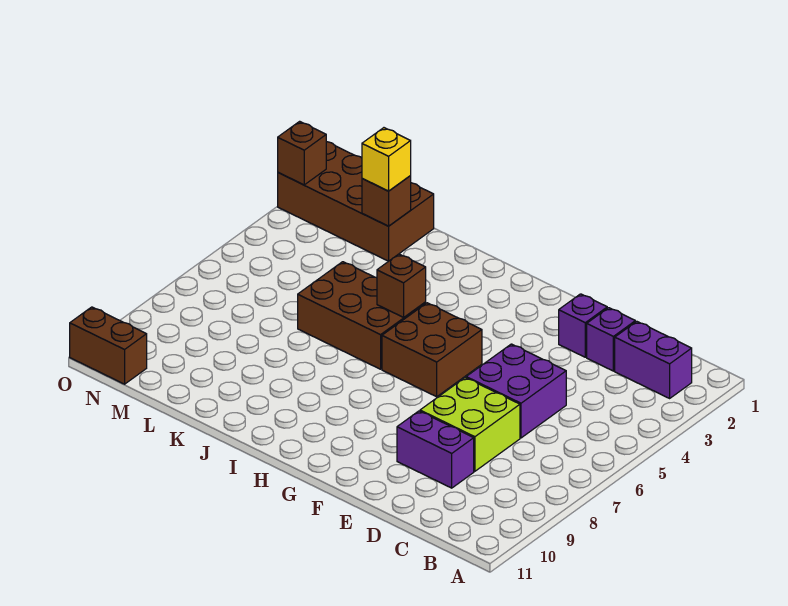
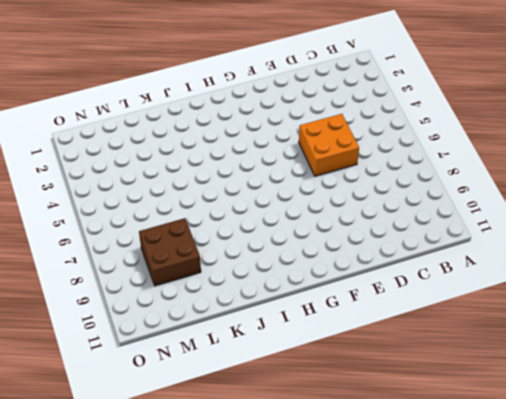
orange 2x2 brick [299,114,359,176] -> purple 2x2 brick [466,344,566,438]
brown 2x2 brick [139,218,201,286] -> brown 2x2 brick moved to [382,303,482,397]
none -> purple 1x2 brick [615,321,692,398]
none -> purple 1x1 brick [587,308,635,371]
none -> lime 2x2 brick [420,378,520,471]

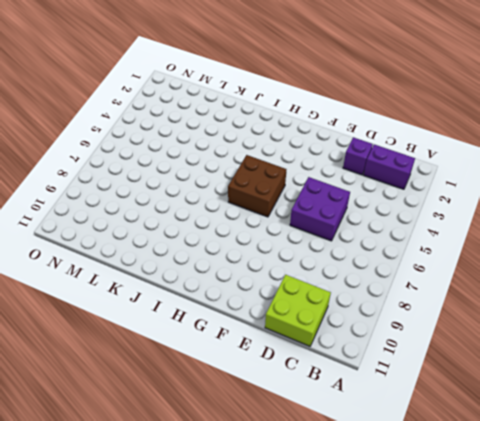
lime 2x2 brick [265,275,331,346] -> lime 2x2 brick moved to [420,378,520,471]
none -> purple 1x2 brick [397,411,474,488]
none -> purple 1x1 brick [559,294,607,357]
none -> brown 2x3 brick [298,262,426,369]

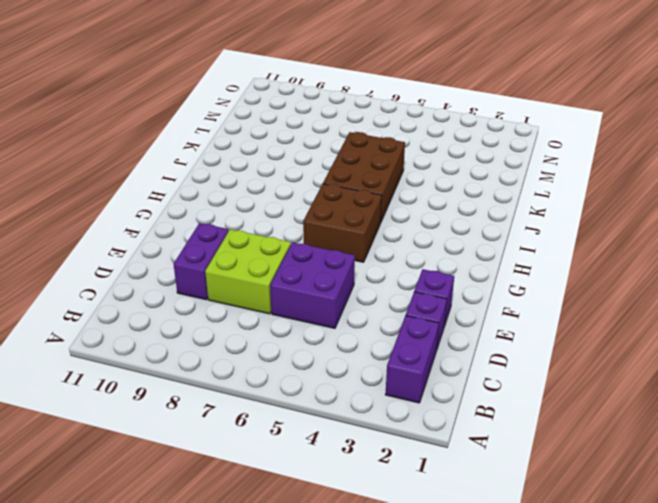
none -> brown 2x4 brick [278,142,434,261]
none -> brown 1x2 brick [70,307,147,384]
none -> brown 1x1 brick [377,254,426,317]

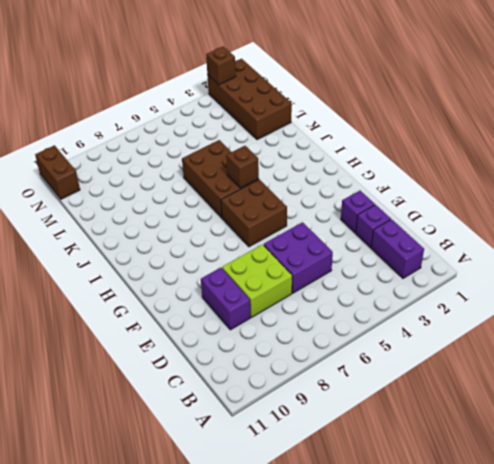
none -> brown 1x1 brick [362,176,411,226]
none -> yellow 1x1 brick [362,128,411,191]

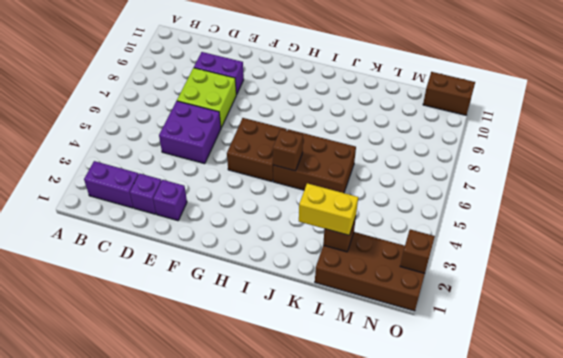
yellow 1x2 brick [299,183,358,235] -> yellow 1x1 brick [362,128,411,191]

